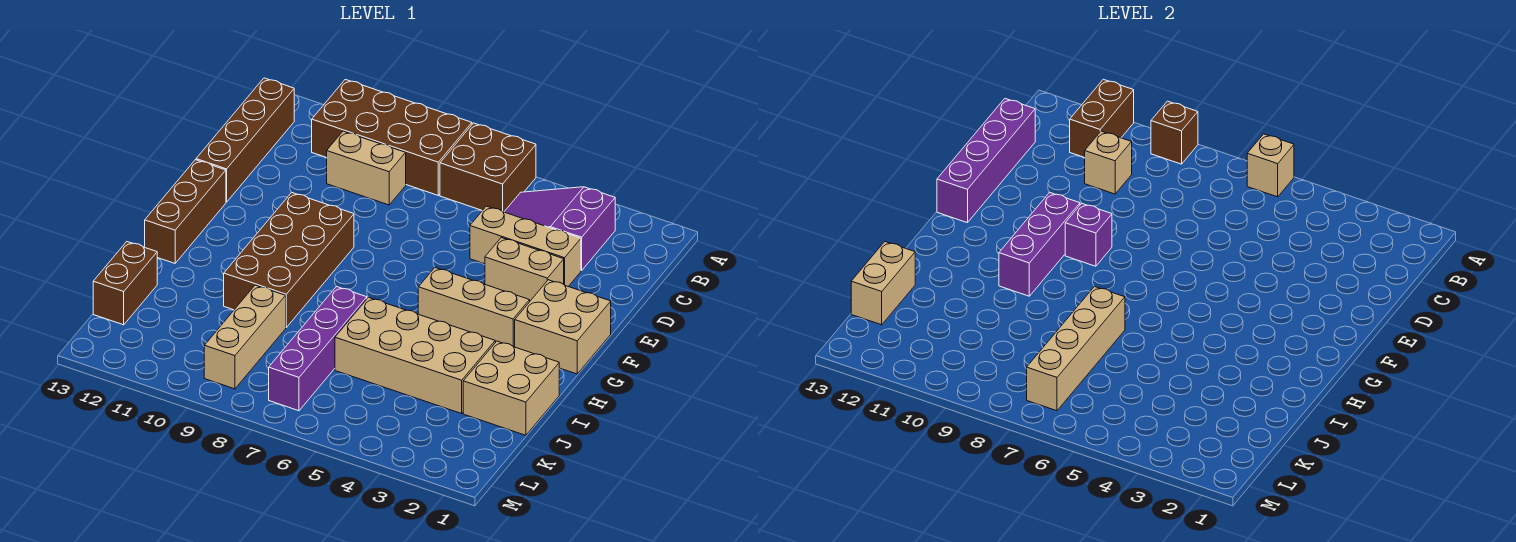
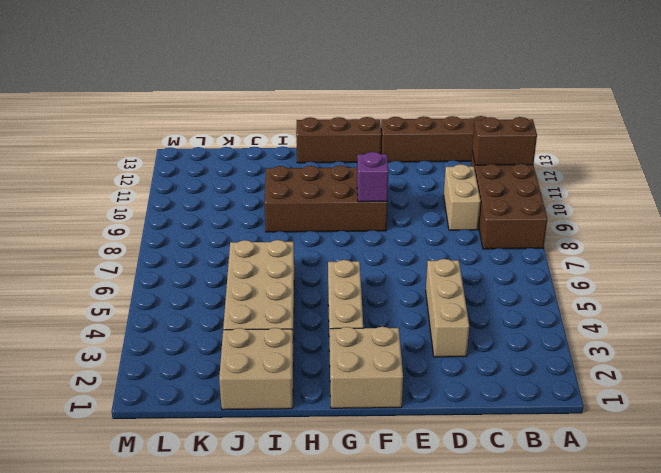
none -> brown 2x2 brick [440,123,536,212]
none -> purple 2x3 slope [504,187,615,270]
none -> tan 1x2 brick [485,238,564,301]

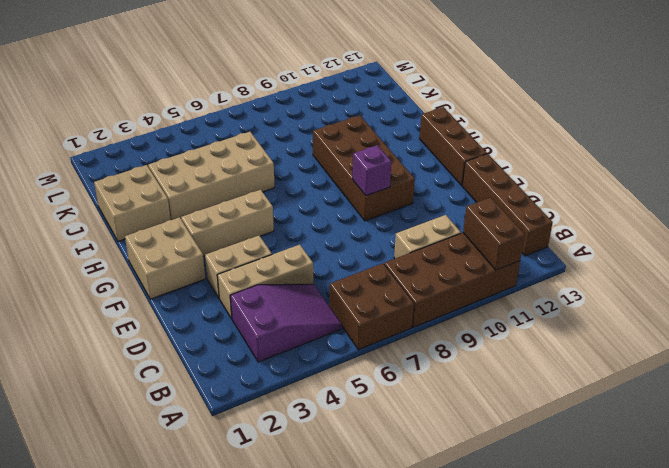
none -> purple 1x4 brick [269,286,367,411]
none -> tan 1x3 brick [204,285,286,389]
none -> brown 1x2 brick [93,242,157,325]

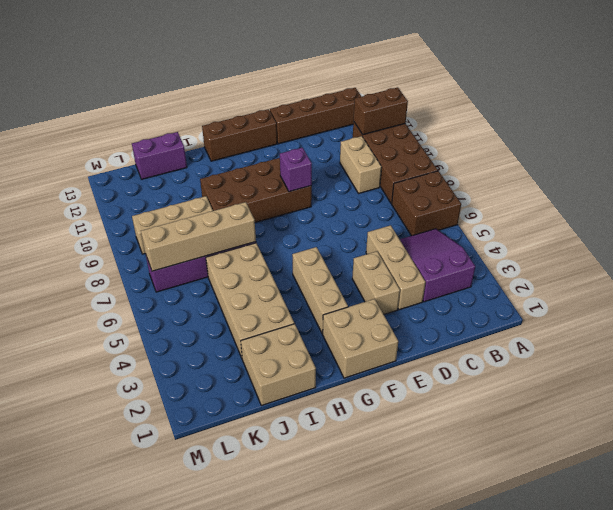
purple 1x2 brick [132,132,187,179] -> brown 1x2 brick [93,242,157,325]
none -> tan 1x1 brick [1247,134,1294,197]
none -> brown 1x1 brick [1151,101,1198,164]
none -> tan 1x1 brick [1085,131,1132,194]

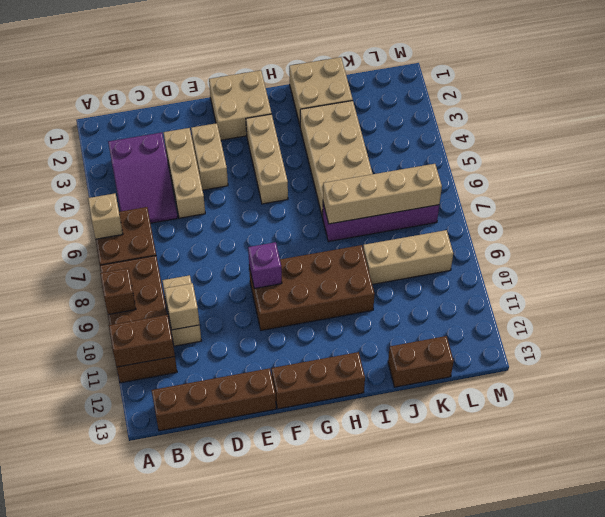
none -> purple 1x4 brick [937,99,1035,223]
none -> purple 1x3 brick [999,192,1080,296]
none -> tan 1x2 brick [851,242,915,325]

